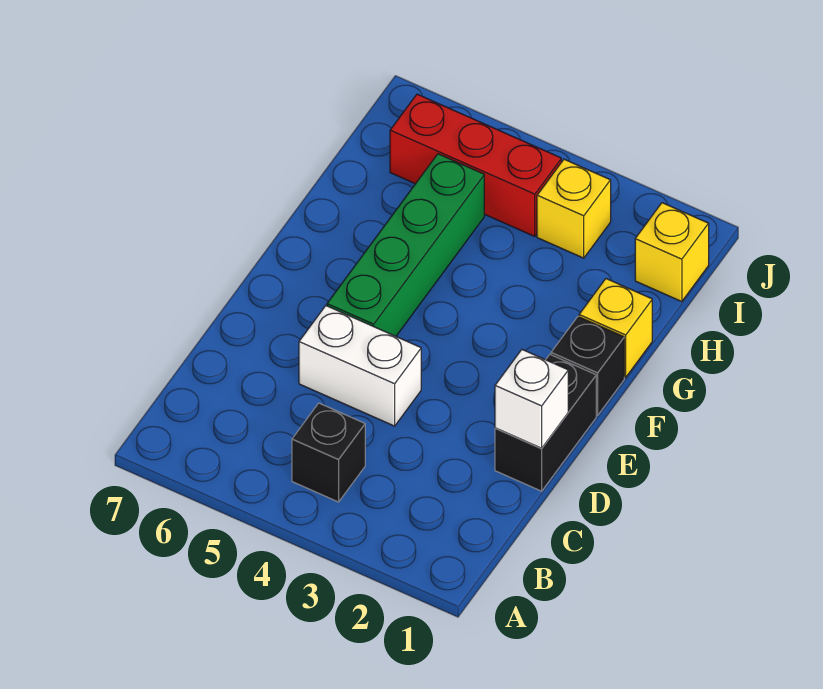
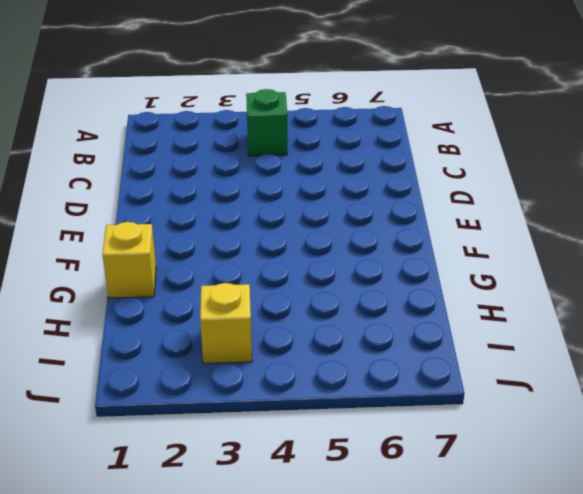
green 1x1 brick [246,89,287,156] -> black 1x1 brick [292,403,365,502]
none -> black 1x2 brick [495,355,596,491]
none -> white 1x2 brick [299,306,421,426]

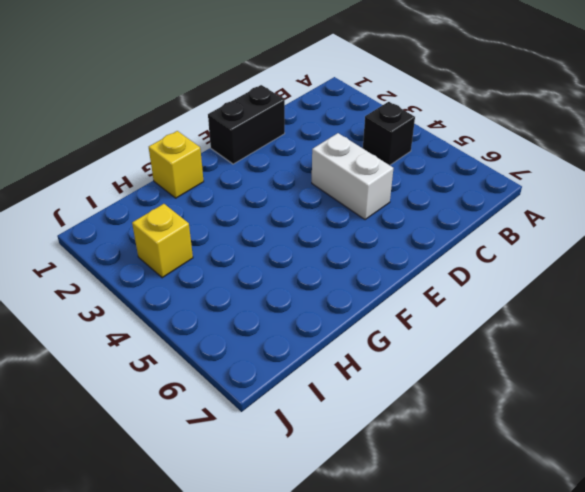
none -> green 1x4 brick [327,154,484,336]
none -> black 1x1 brick [551,317,624,415]

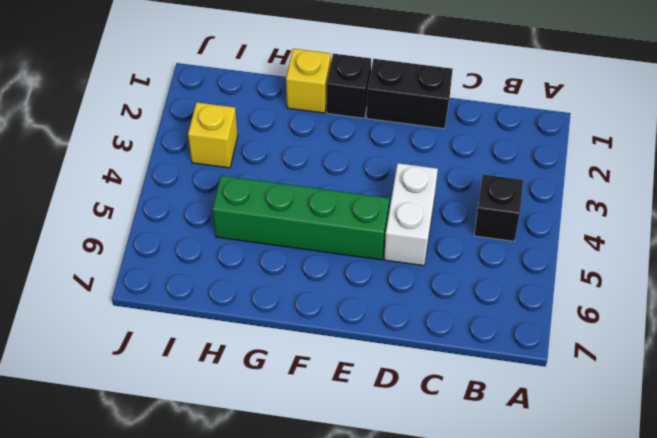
none -> yellow 1x1 brick [635,203,709,302]
none -> red 1x3 brick [390,94,561,236]

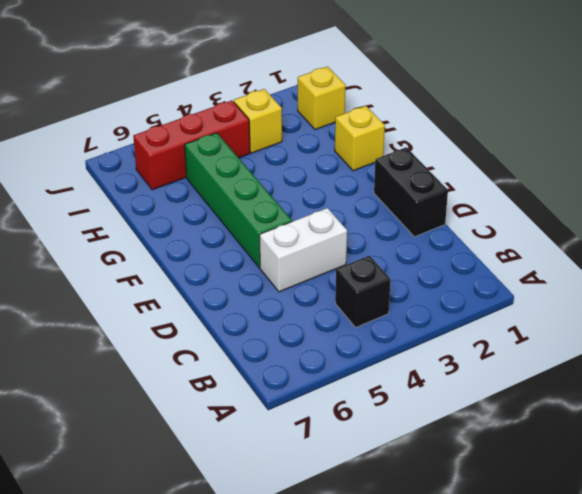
none -> black 1x1 brick [551,317,624,415]
none -> white 1x1 brick [495,350,568,448]

